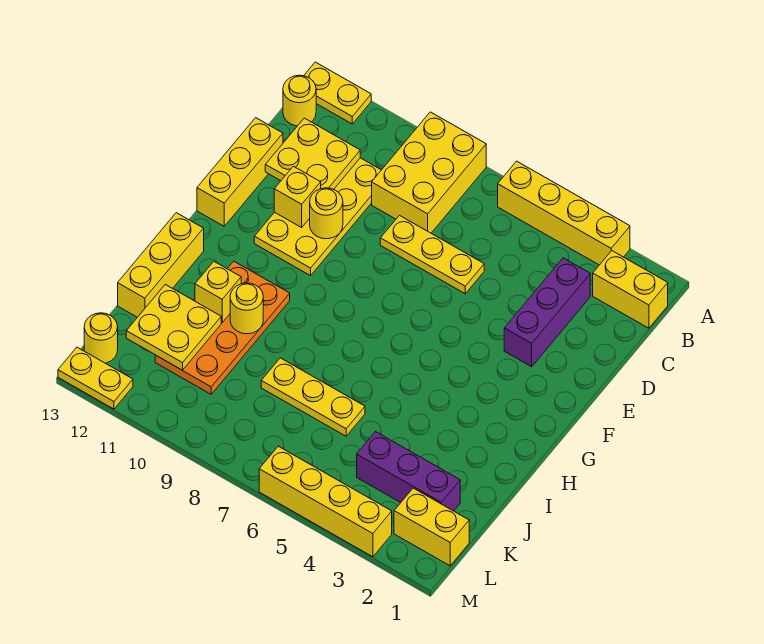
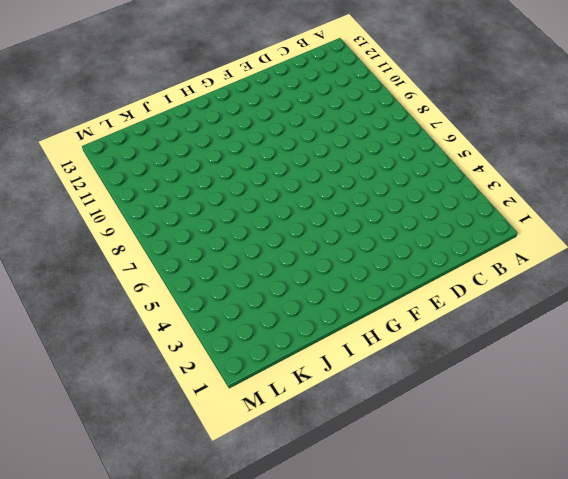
none -> yellow 1x4 brick [498,161,630,265]
none -> yellow 2x3 brick [372,112,486,233]
none -> yellow 1x2 plate [304,62,371,124]

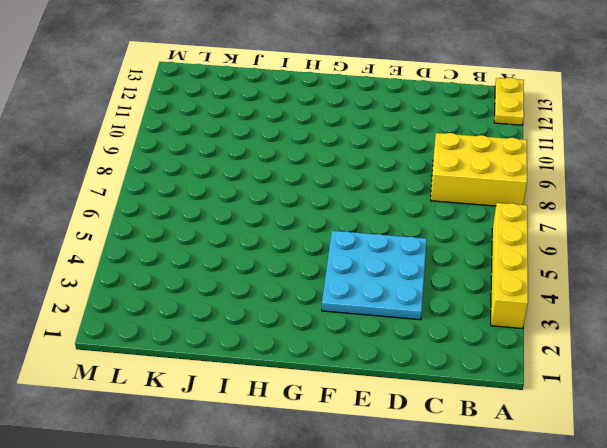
cyan 3x3 plate [322,231,427,320] -> purple 1x3 brick [504,258,590,367]
none -> yellow 1x2 brick [593,251,668,328]
none -> yellow 1x1 round brick [283,75,316,126]
none -> yellow 2x4 plate [254,158,381,276]

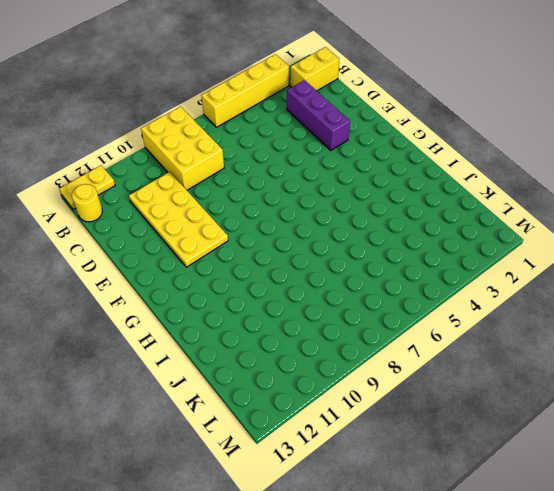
none -> yellow 1x3 plate [380,216,484,294]
none -> yellow 1x3 brick [197,118,283,226]
none -> orange 2x4 plate [155,261,290,394]

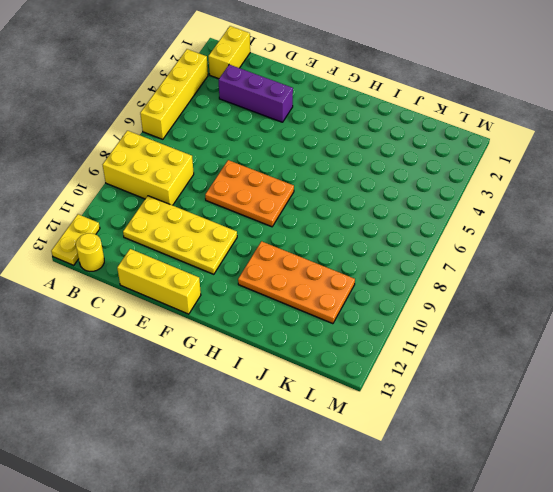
orange 2x3 plate [205,160,294,227] -> none
none -> yellow 1x3 plate [380,216,484,294]
none -> yellow 1x3 brick [118,213,204,317]
none -> yellow 1x3 plate [261,358,365,436]

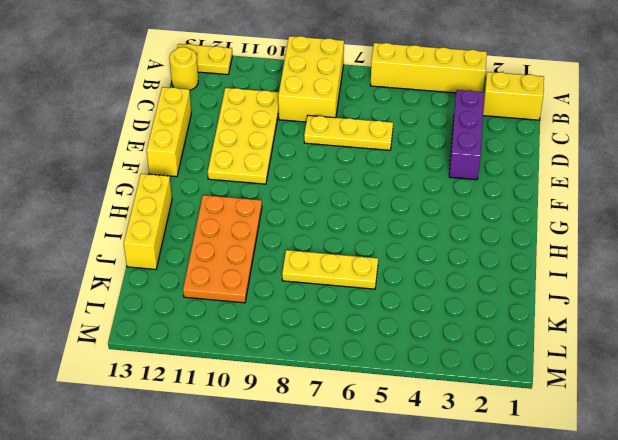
none -> purple 1x3 brick [357,432,460,511]
none -> yellow 1x2 brick [394,488,469,566]
none -> yellow 1x1 round brick [84,313,118,363]

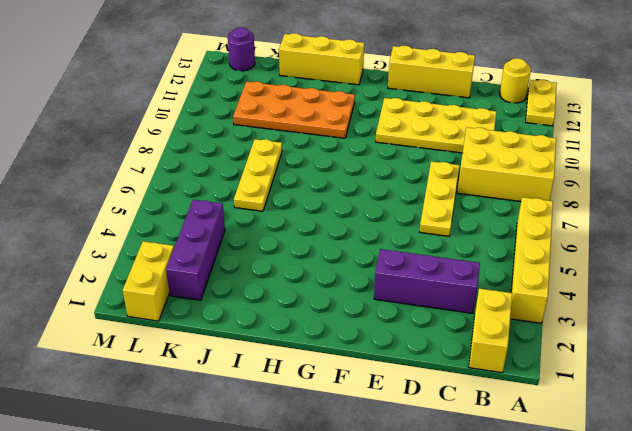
purple 1x1 round brick [228,27,255,71] -> yellow 1x1 round brick [84,313,118,363]
none -> yellow 1x4 brick [259,446,392,557]
none -> yellow 1x2 plate [58,347,133,409]
none -> yellow 2x2 plate [265,118,360,190]

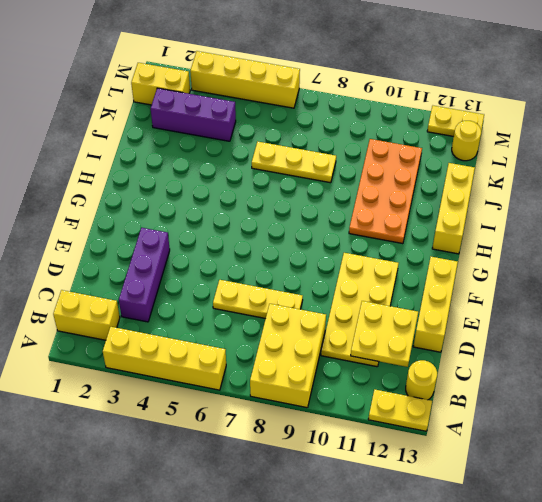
none -> yellow 1x1 round brick [310,188,343,239]
none -> yellow 1x1 brick [274,166,321,227]
none -> yellow 1x1 round brick [230,283,263,334]

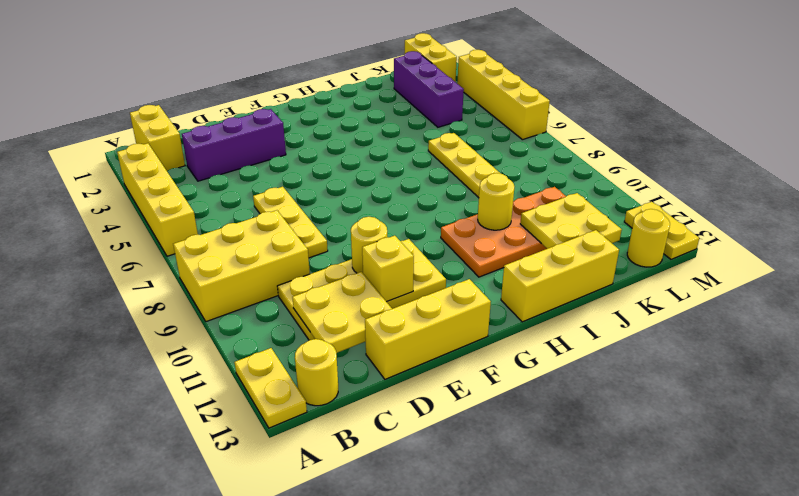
none -> yellow 1x1 brick [195,262,241,322]

